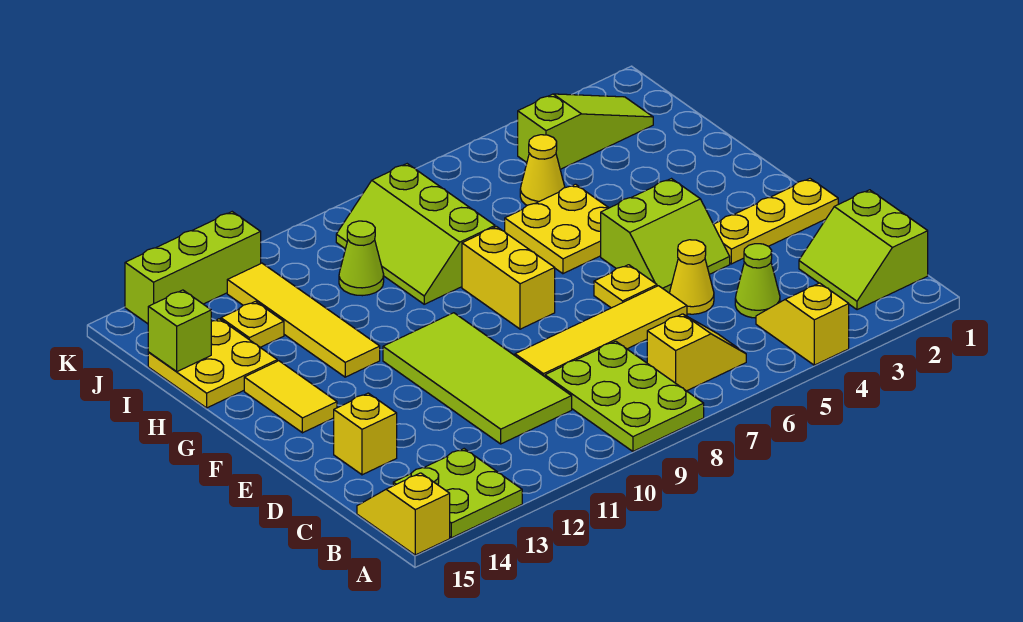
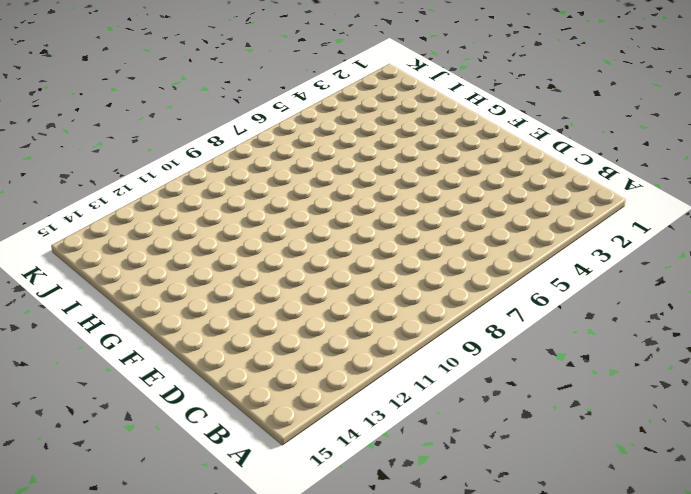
none -> yellow 1x2 slope [756,283,849,365]
none -> lime 2x3 plate [545,341,704,451]
none -> lime 2x2 plate [393,449,522,538]

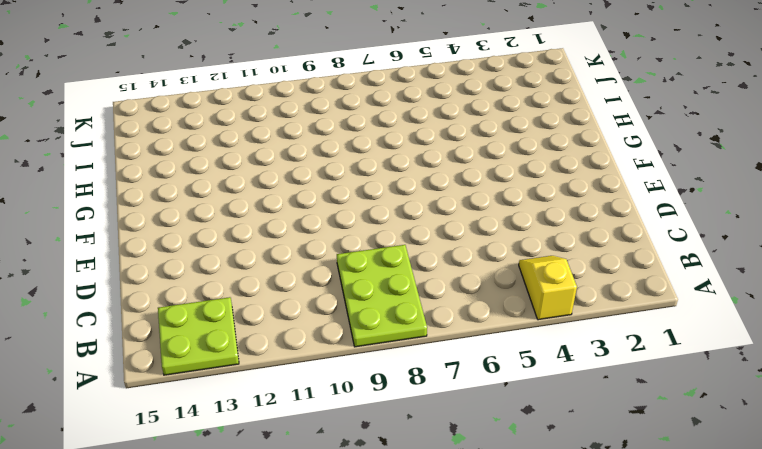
none -> yellow 1x2 slope [357,473,450,555]
none -> lime 2x2 slope [799,190,928,310]
none -> yellow 1x2 slope [647,314,746,391]

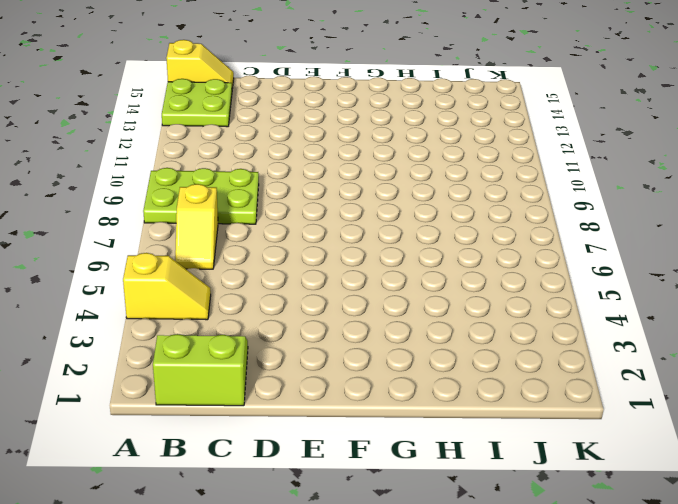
none -> lime 1x1 cone [735,244,780,318]
none -> lime 2x4 tile [383,313,572,444]
none -> yellow 1x1 cone [670,240,714,314]

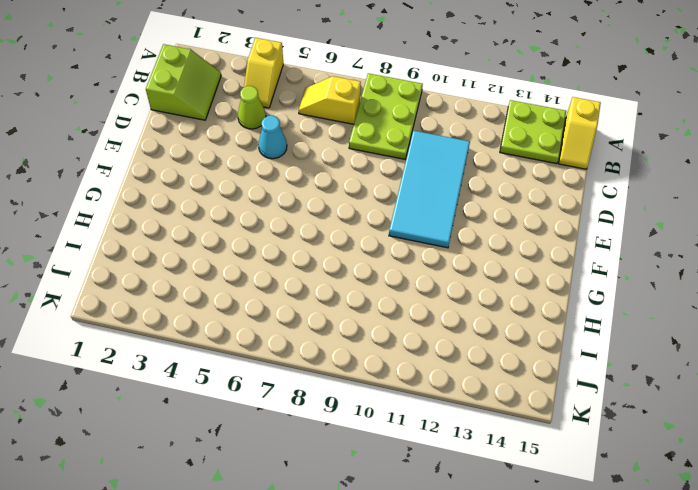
cyan 2x4 tile [389,131,470,248] -> lime 2x4 tile [383,313,572,444]
cyan 1x1 cone [258,116,287,159] -> yellow 1x1 cone [670,240,714,314]
none -> yellow 1x4 tile [515,286,687,377]
none -> yellow 1x1 brick [334,393,397,475]
none -> yellow 1x3 plate [713,179,838,264]

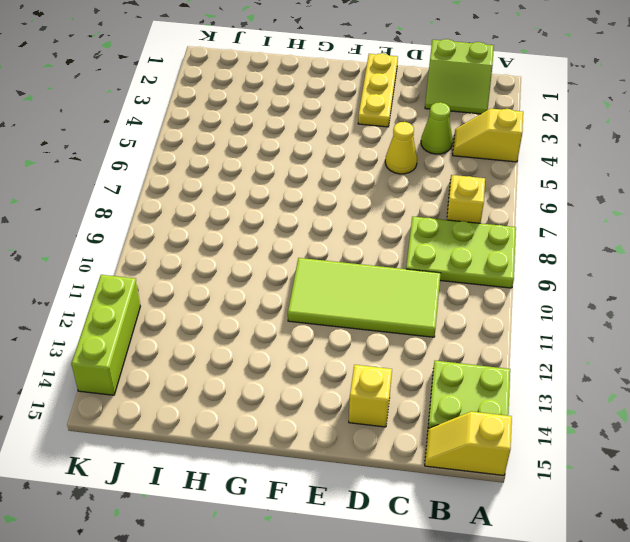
none -> yellow 1x4 tile [515,286,687,377]
none -> lime 2x2 slope [601,179,730,293]
none -> yellow 1x1 plate [594,265,657,308]

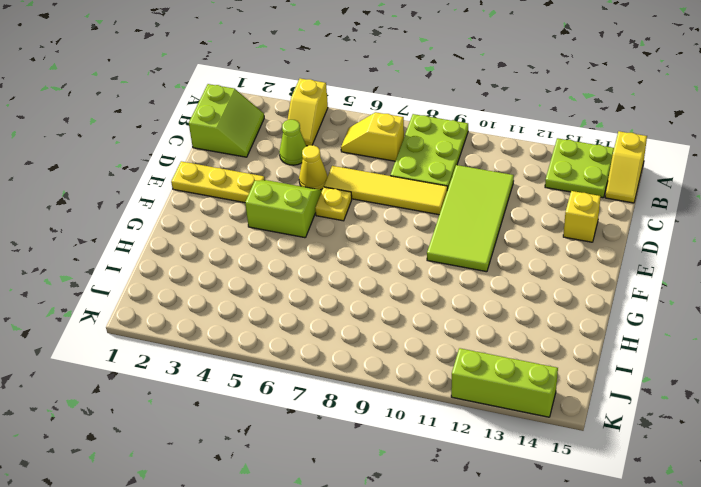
none -> yellow 1x2 brick [462,227,555,329]
none -> yellow 1x2 tile [244,361,337,433]
none -> yellow 2x2 plate [505,184,609,274]

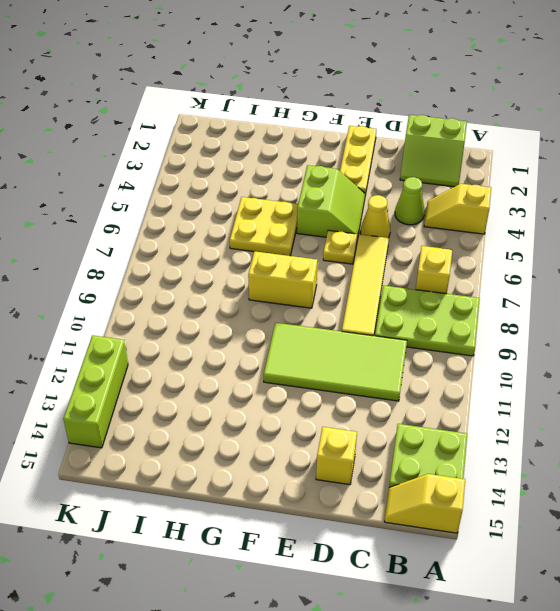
none -> yellow 1x2 tile [244,361,337,433]
none -> yellow 1x4 tile [227,263,380,377]
none -> lime 2x3 slope [336,164,495,304]

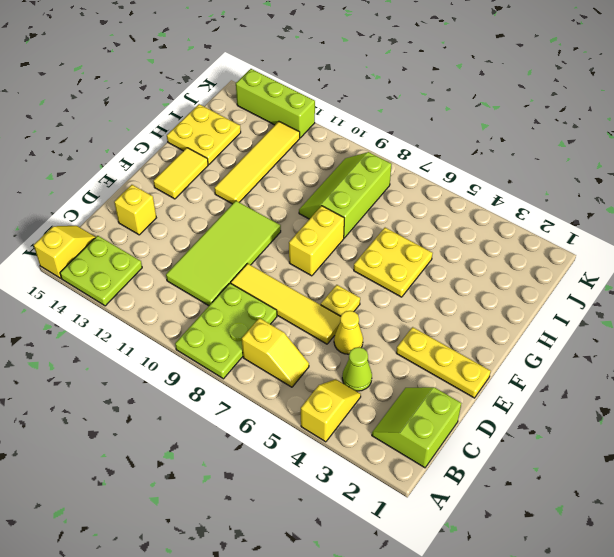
none -> lime 2x2 slope [601,179,730,293]
none -> yellow 1x1 cone [520,135,565,205]
none -> lime 1x1 cone [339,221,384,296]

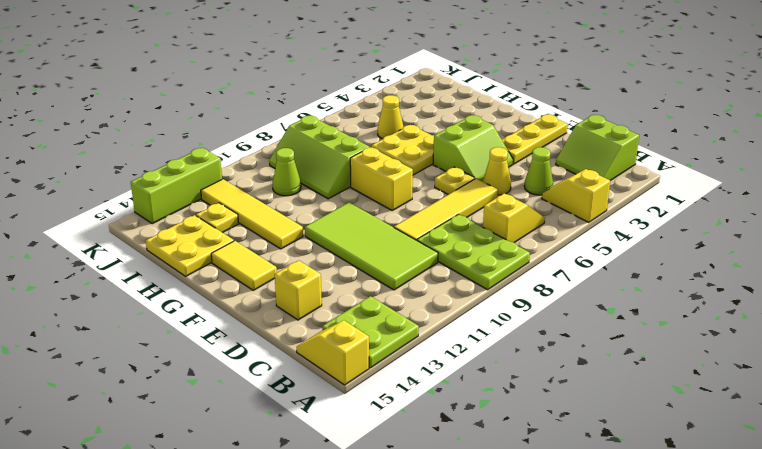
none -> lime 1x3 slope [518,94,653,169]
none -> lime 1x1 brick [148,290,211,372]

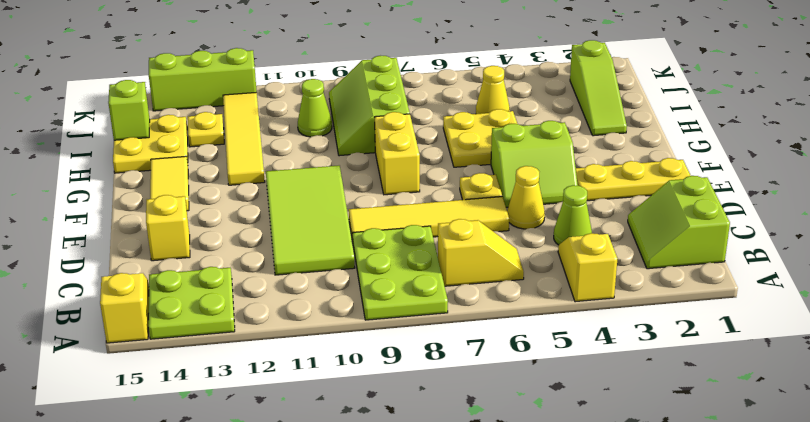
lime 1x3 slope [570,40,627,136] -> lime 1x3 slope turned to [518,94,653,169]

